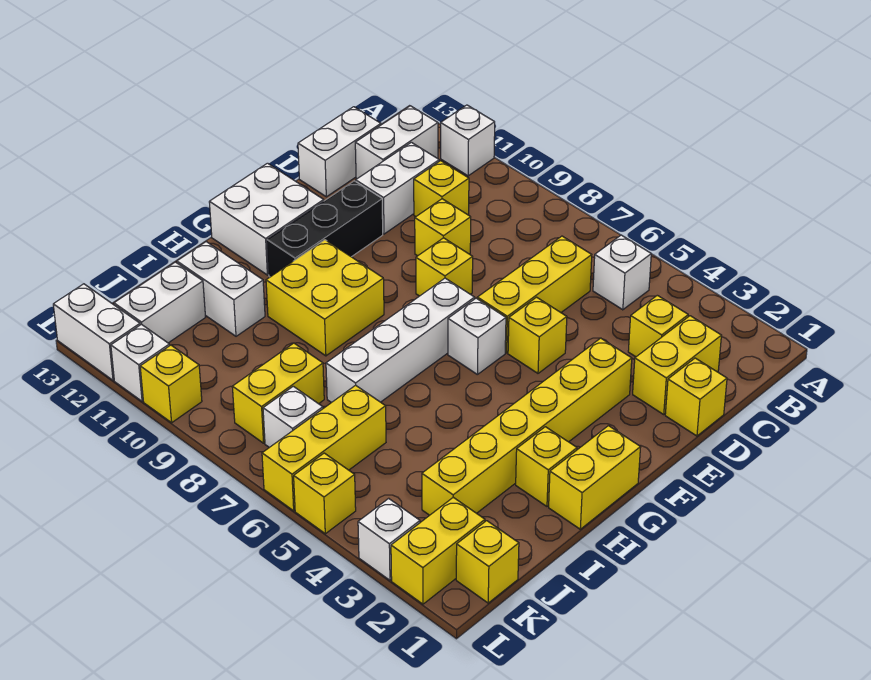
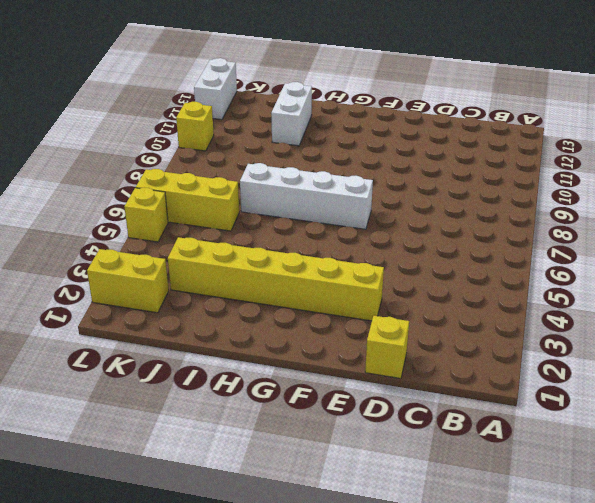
none -> white 1x1 brick [441,105,495,176]
none -> white 1x1 brick [593,235,651,310]
none -> white 1x2 brick [355,106,438,179]
none -> yellow 1x2 brick [633,316,722,414]

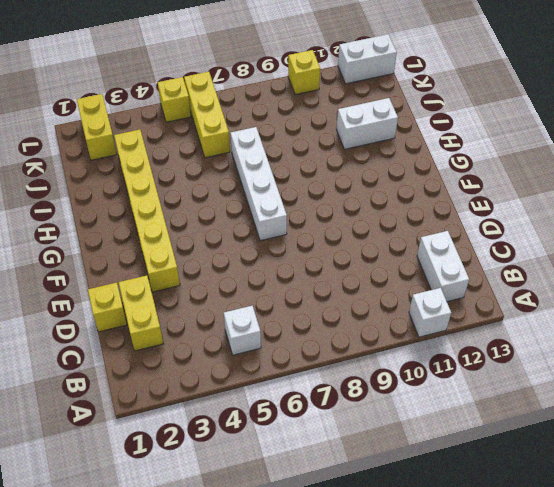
none -> yellow 1x1 brick [628,295,688,357]
none -> yellow 1x3 brick [477,236,592,353]
none -> yellow 1x1 brick [414,161,469,216]
none -> white 1x2 brick [356,142,439,234]

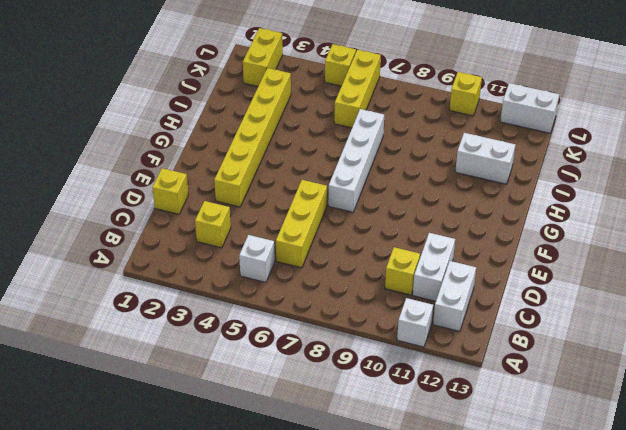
none -> yellow 1x2 brick [633,316,722,414]
none -> white 1x2 brick [298,107,381,197]
none -> yellow 1x1 brick [415,199,471,256]
none -> yellow 1x1 brick [508,297,567,373]

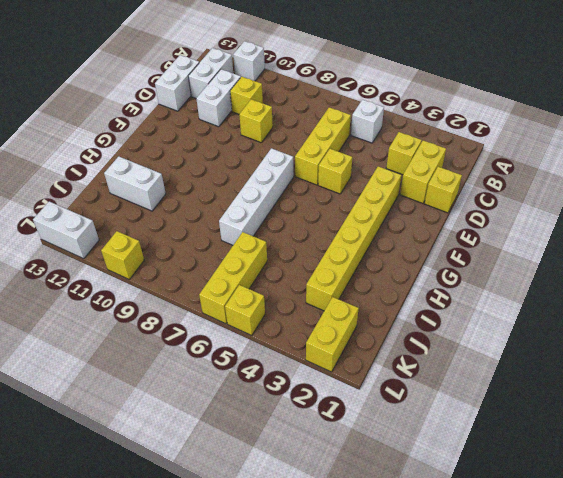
none -> yellow 1x1 brick [416,238,473,296]
none -> black 1x3 brick [267,181,383,277]
none -> white 1x1 brick [448,298,506,374]
none -> white 2x2 brick [209,163,324,275]

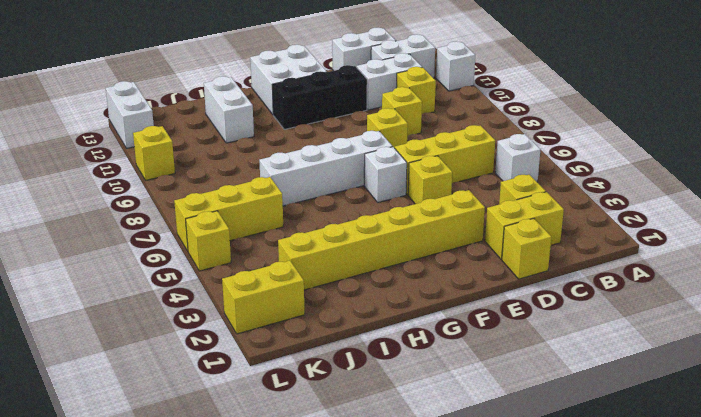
none -> yellow 1x2 brick [549,426,641,529]
none -> yellow 2x2 brick [266,240,384,356]
none -> yellow 1x1 brick [516,427,577,506]
none -> yellow 1x2 brick [232,343,324,443]

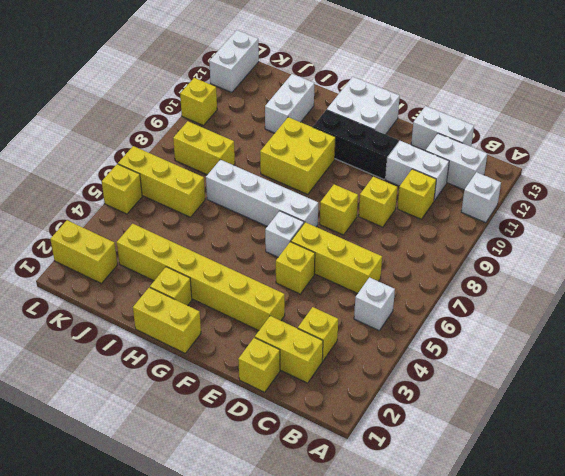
none -> white 1x2 brick [114,262,205,343]
none -> yellow 1x1 brick [456,521,519,603]
none -> white 1x1 brick [263,386,323,447]
none -> white 1x1 brick [358,498,420,580]

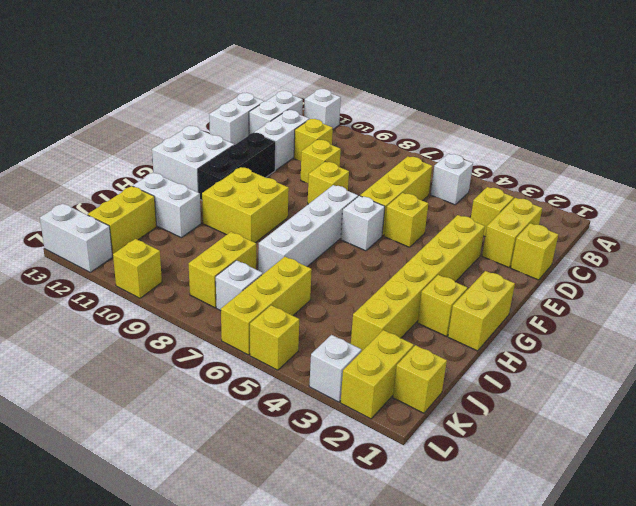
yellow 1x2 brick [88,186,156,256] -> white 1x2 brick [114,262,205,343]
none -> white 1x1 brick [111,324,170,401]

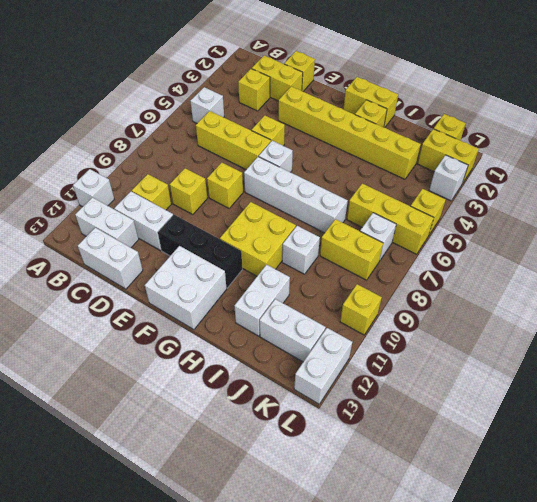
white 1x1 brick [282,226,320,274] -> white 1x1 brick moved to [111,324,170,401]

